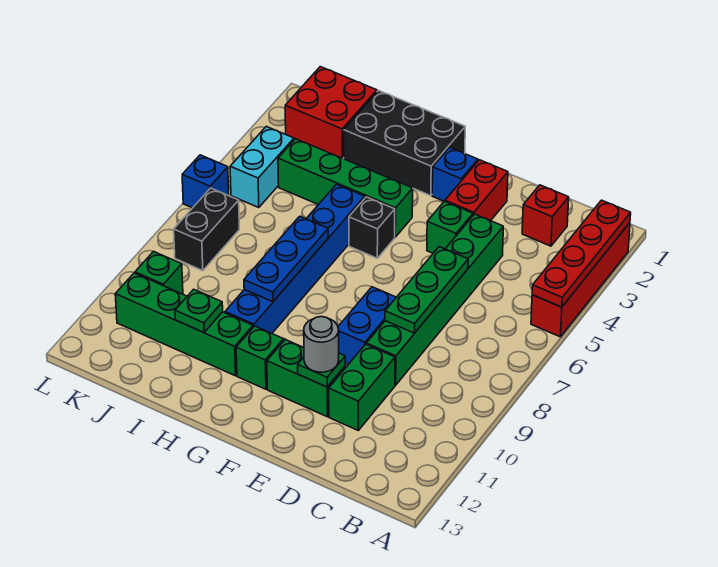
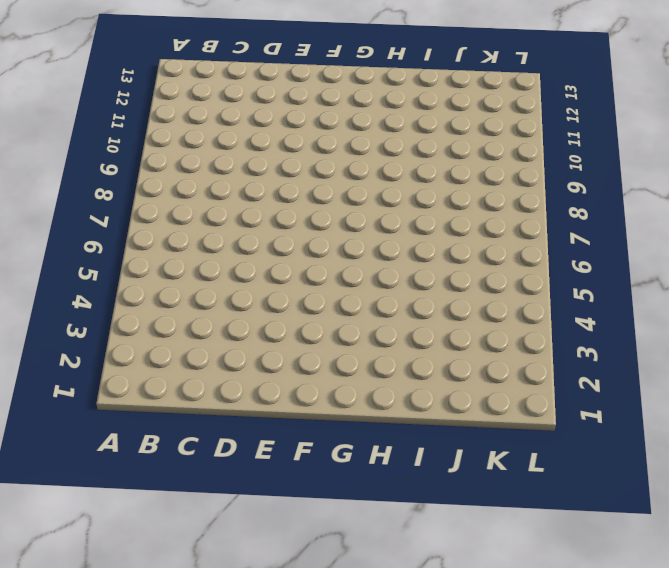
none -> red 1x4 brick [531,223,630,337]
none -> red 1x1 brick [522,185,569,246]
none -> green 1x6 brick [366,214,503,385]

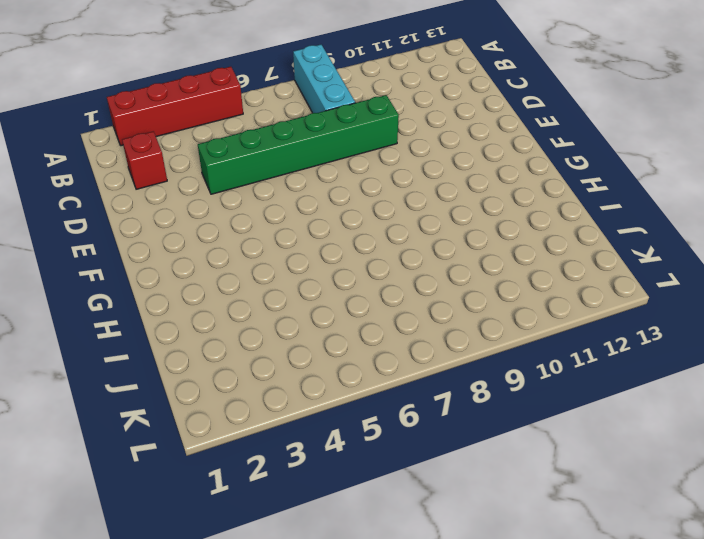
cyan 1x3 brick [293,45,355,113] -> none
none -> green 1x2 brick [329,344,395,430]
none -> red 1x2 brick [445,160,508,221]
none -> green 1x1 brick [427,201,473,253]

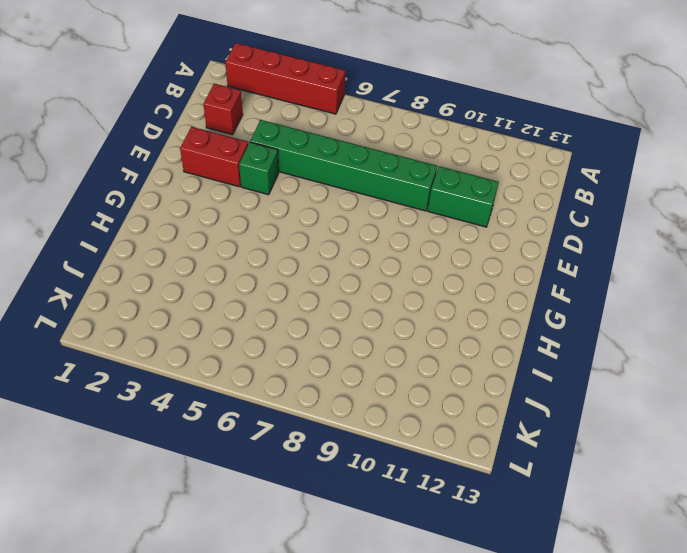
none -> blue 1x2 brick [338,287,396,365]
none -> green 1x2 brick [267,340,345,417]
none -> blue 1x1 brick [432,147,478,201]

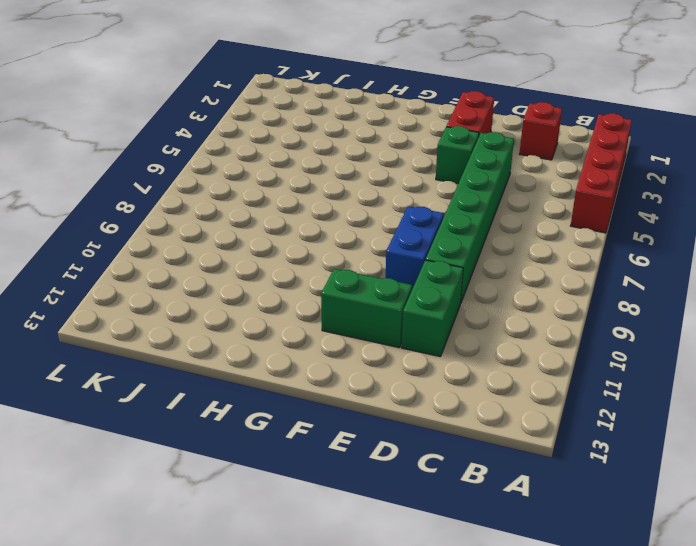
none -> blue 1x1 brick [432,147,478,201]
none -> black 2x3 brick [344,91,465,196]
none -> green 1x4 brick [278,139,413,237]

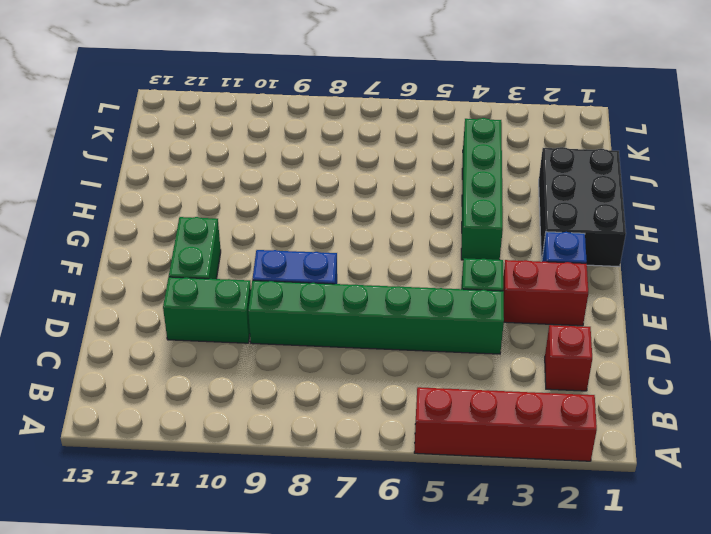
none -> black 1x1 brick [349,197,395,258]
none -> green 1x1 brick [236,326,284,389]
none -> blue 1x6 brick [225,184,365,333]

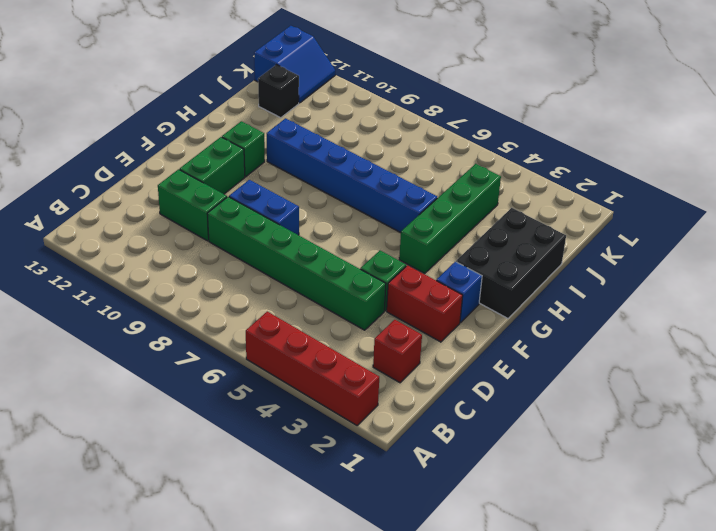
black 1x1 brick [258,65,299,118] -> black 1x1 brick moved to [349,197,395,258]
blue 2x2 slope [254,26,335,103] -> none
none -> green 1x4 brick [115,273,253,376]
none -> red 2x2 brick [285,67,377,158]
none -> cyan 1x2 brick [230,127,294,208]

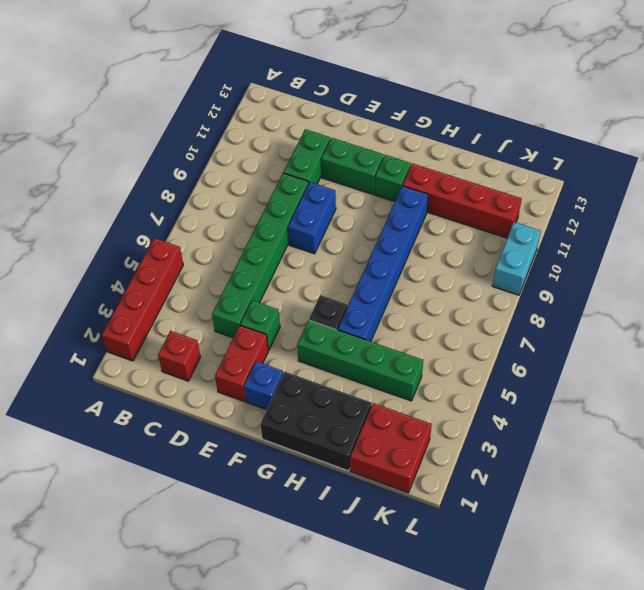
red 1x4 brick [403,164,522,238] -> green 1x4 brick [115,273,253,376]
cyan 1x2 brick [492,222,541,295] -> cyan 1x2 brick moved to [230,127,294,208]
none -> black 1x2 brick [174,188,239,271]
none -> green 1x1 brick [135,251,183,294]
none -> blue 1x1 brick [182,155,229,208]

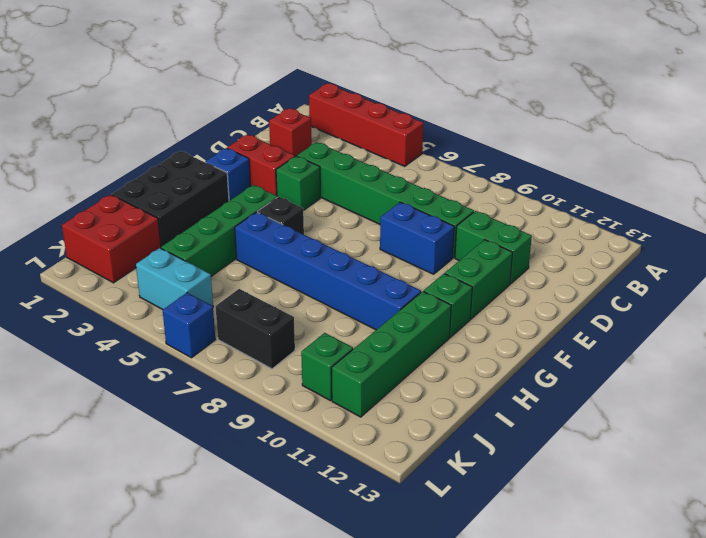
none -> red 1x4 plate [532,200,631,307]
none -> green 1x3 plate [385,247,468,333]
none -> green 1x1 plate [298,353,345,387]

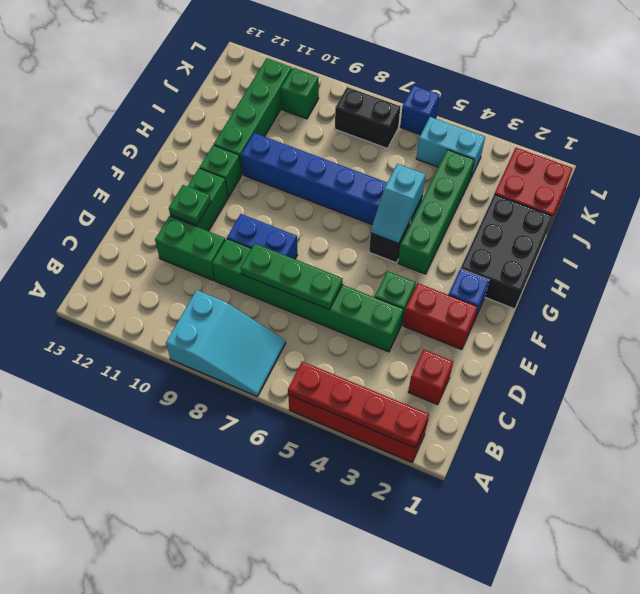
cyan 2x3 slope [166,290,286,397] -> none
cyan 1x2 slope [371,164,426,244] -> none
none -> blue 1x3 plate [244,216,328,302]
none -> green 1x1 plate [175,289,223,332]
none -> grey 1x1 round brick [304,317,339,372]

